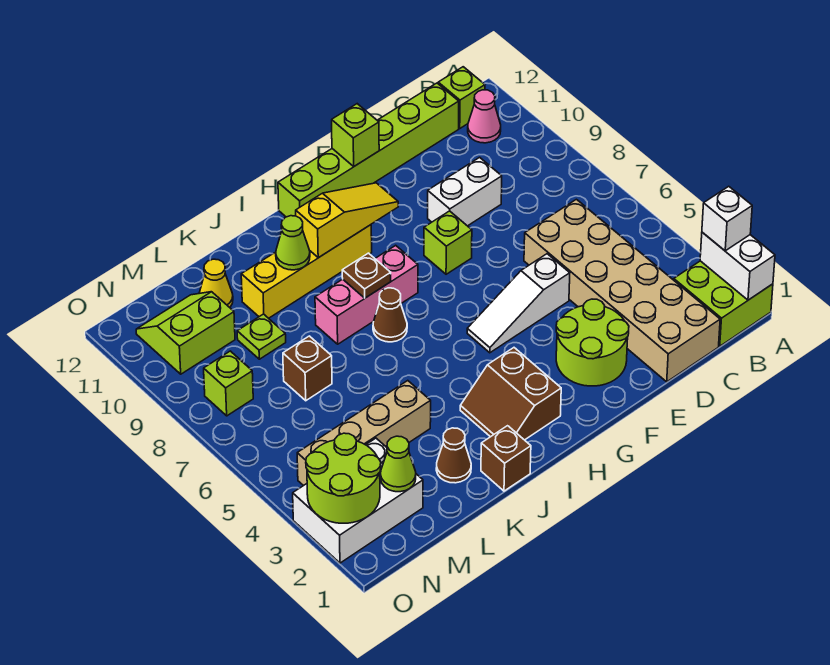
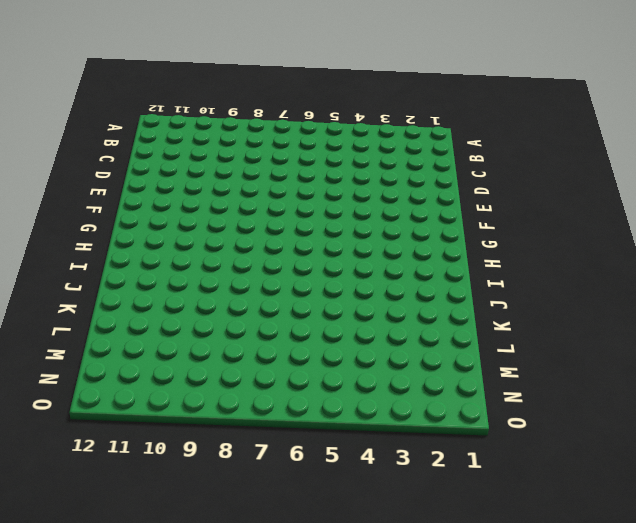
none -> lime 2x2 brick [674,261,773,346]
none -> pink 1x1 cone [468,90,501,143]
none -> lime 1x1 brick [438,67,485,128]
none -> tan 2x6 brick [524,199,720,382]

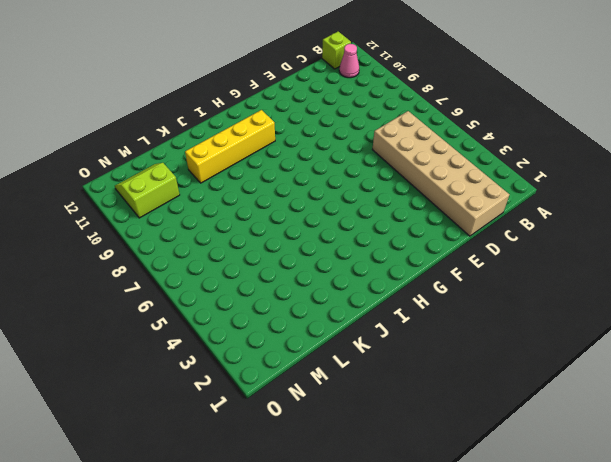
none -> lime 2x2 brick [674,261,773,346]
none -> lime 1x6 brick [278,83,459,217]
none -> white 1x2 brick [428,157,502,226]
none -> lime 2x2 round brick [556,299,629,386]

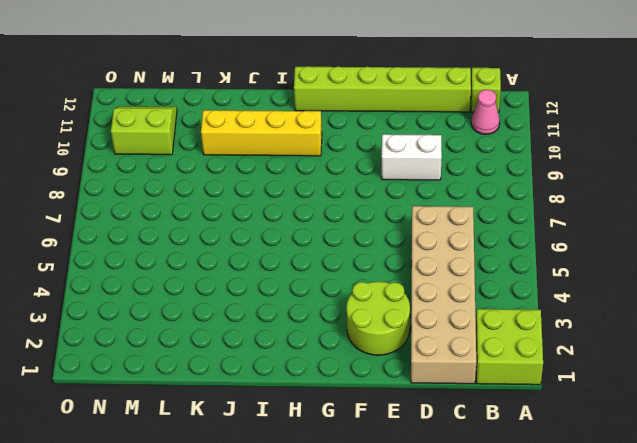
none -> white 1x3 slope [467,254,570,353]
none -> lime 1x1 brick [424,211,472,274]
none -> brown 2x2 slope [460,348,561,440]
none -> pink 1x3 brick [315,245,418,344]

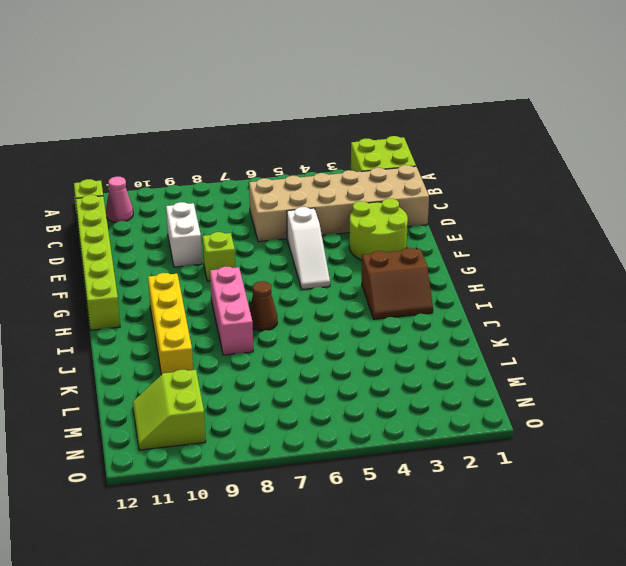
none -> brown 1x1 brick [481,426,531,491]
none -> brown 1x1 cone [436,428,471,483]
none -> tan 1x4 brick [297,381,431,486]
none -> brown 1x1 brick [283,336,332,401]

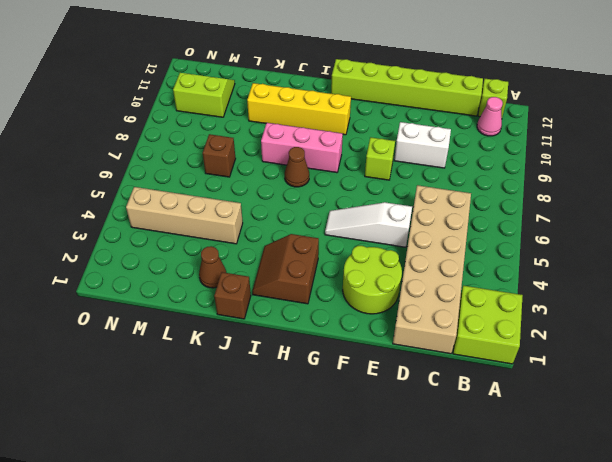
none -> lime 1x1 plate [237,314,286,359]
none -> yellow 1x1 cone [199,259,233,307]
none -> white 2x3 brick [293,438,423,563]
none -> lime 1x1 brick [204,351,253,416]

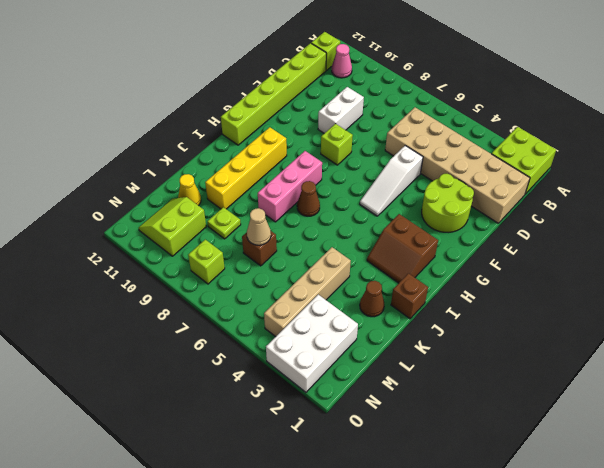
tan 1x1 cone [247,208,271,245] -> none
none -> white 1x2 brick [700,232,775,300]
none -> lime 1x1 brick [332,104,379,166]
none -> yellow 1x3 slope [296,183,398,258]
none -> brown 1x1 plate [342,253,391,298]

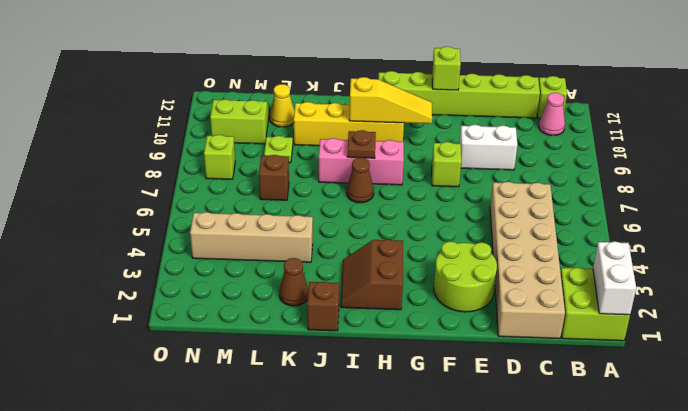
none -> white 1x3 slope [467,254,570,353]
none -> white 2x3 brick [293,438,423,563]
none -> lime 1x1 cone [276,216,310,270]
none -> lime 1x1 cone [381,436,416,492]

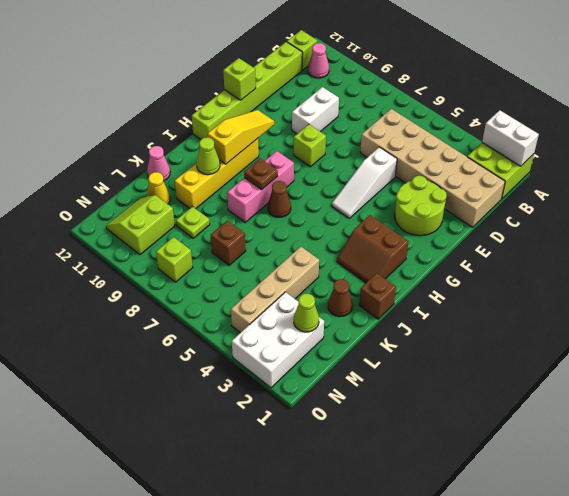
pink 1x1 cone [147,146,170,181] -> none
none -> lime 2x2 round brick [306,433,381,523]
none -> white 1x1 brick [702,186,752,251]

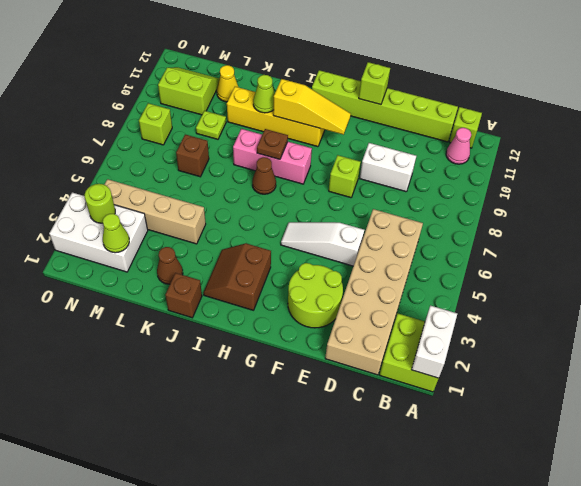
lime 1x1 round brick [85,184,115,223] -> lime 2x2 round brick [306,433,381,523]
none -> white 1x1 brick [702,186,752,251]

